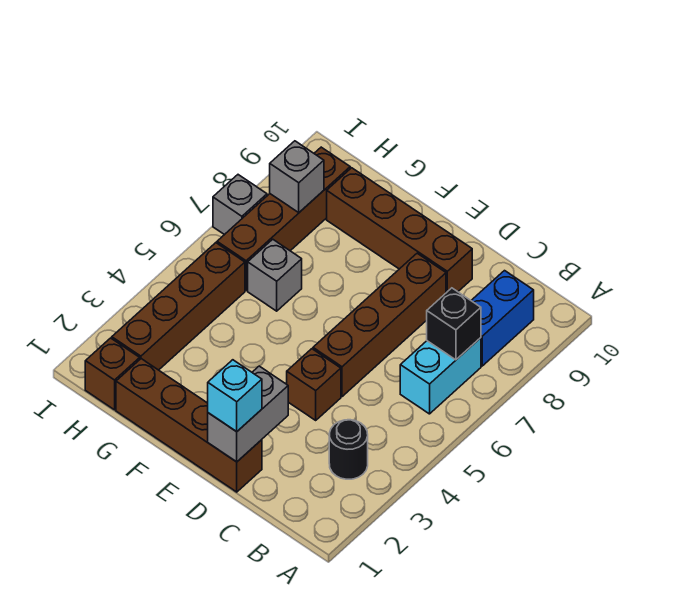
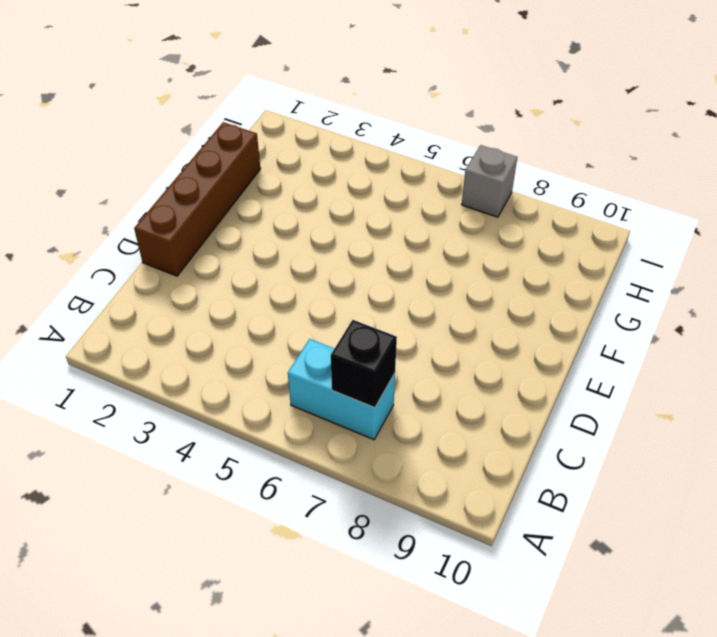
none -> black 1x1 round brick [329,420,368,479]
none -> blue 1x2 brick [471,271,534,366]
none -> brown 1x1 brick [287,349,341,420]

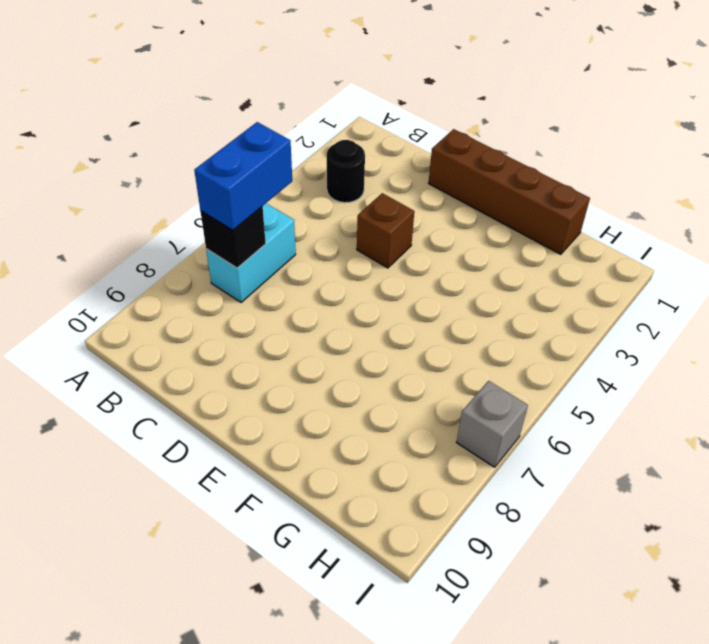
blue 1x2 brick [194,122,292,230] -> blue 1x2 brick moved to [471,271,534,366]
none -> brown 1x4 brick [313,253,446,397]
none -> brown 1x4 brick [327,168,472,293]
none -> grey 1x1 brick [248,239,302,311]

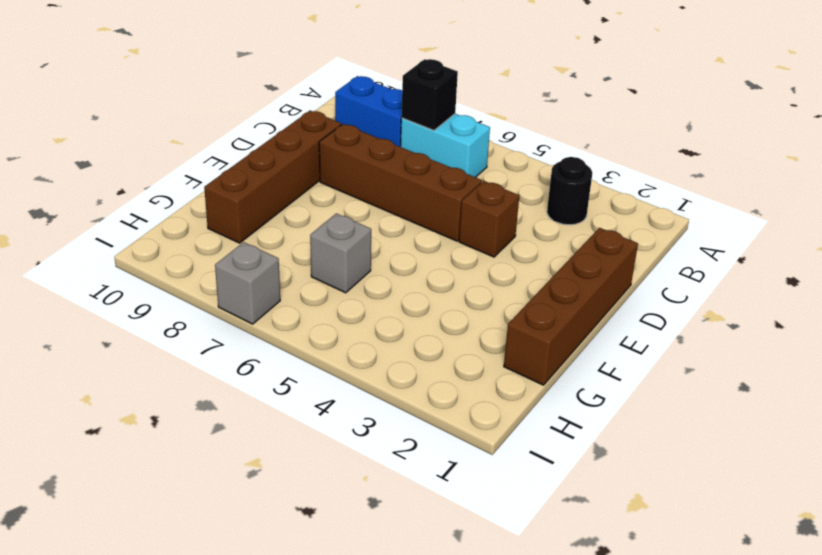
none -> brown 1x1 brick [85,338,140,410]
none -> brown 1x4 brick [112,243,245,370]
none -> brown 1x4 brick [217,147,350,290]

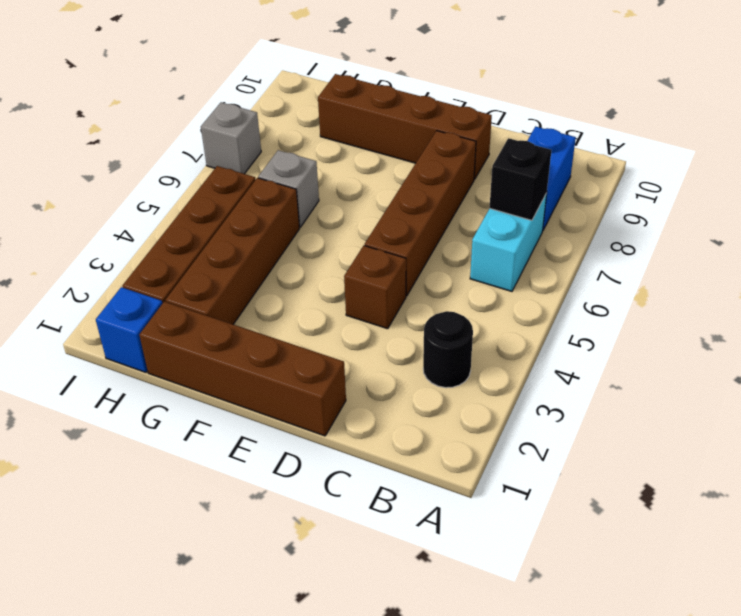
brown 1x4 brick [165,178,300,324] -> brown 1x4 brick moved to [217,147,350,290]
blue 1x1 brick [96,287,163,372] -> brown 1x1 brick [85,338,140,410]
none -> grey 1x2 brick [208,366,288,462]
none -> grey 1x1 brick [270,141,324,213]
none -> cyan 1x1 brick [208,360,262,432]

